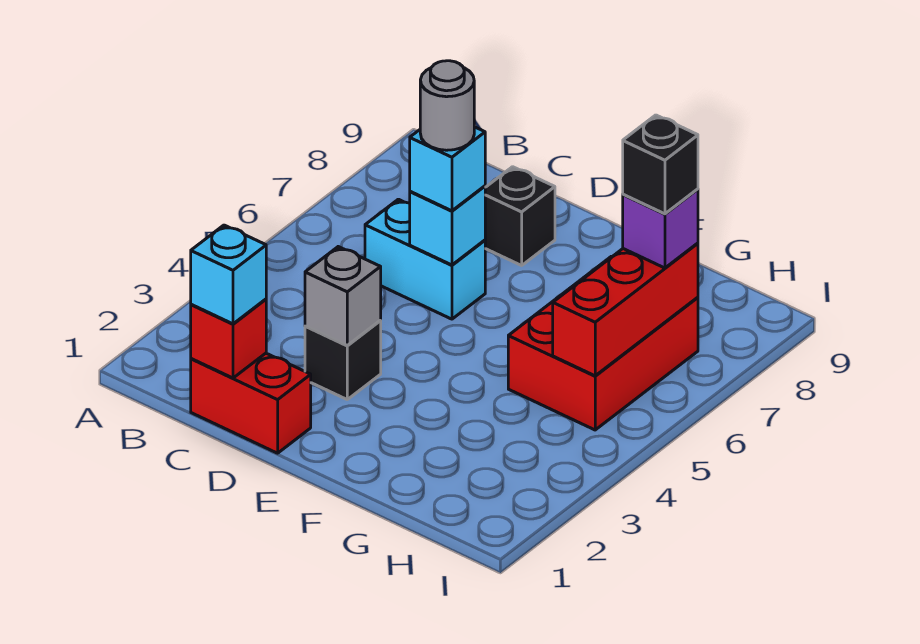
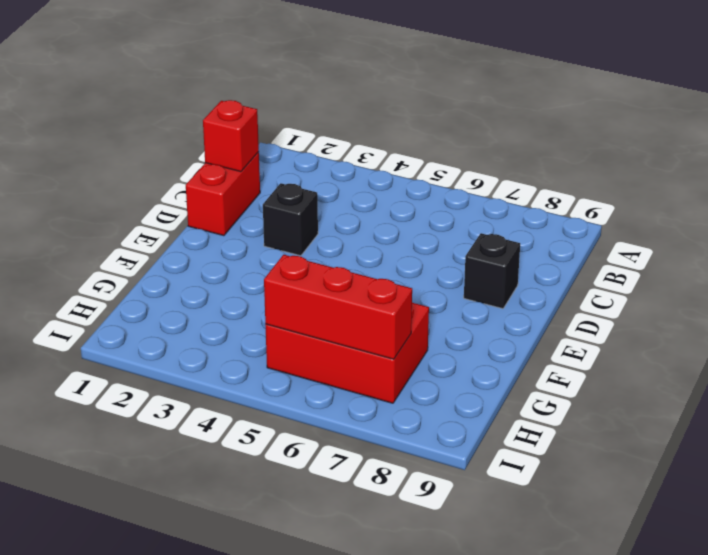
none -> cyan 1x2 brick [365,199,485,319]
none -> grey 1x1 brick [305,247,381,346]
none -> cyan 1x1 brick [410,186,485,265]

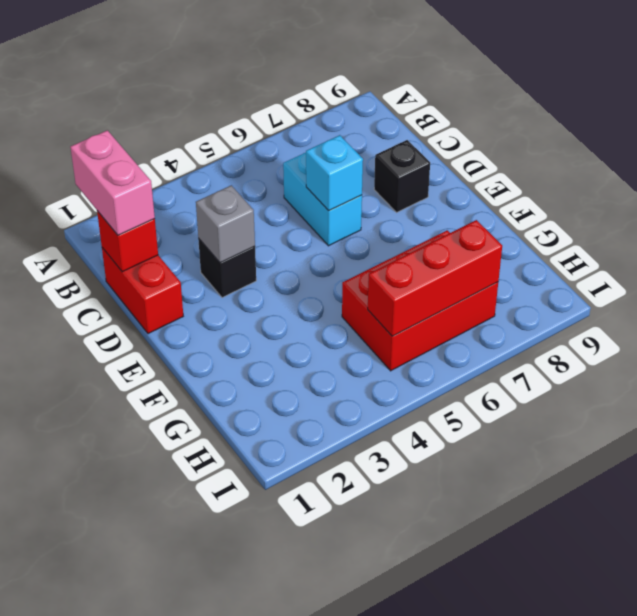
pink 1x2 brick [71,130,155,235] -> cyan 1x1 brick [191,225,266,324]
none -> cyan 1x1 brick [410,127,485,211]
none -> purple 1x1 brick [623,189,698,268]
none -> grey 1x1 round brick [420,61,474,150]

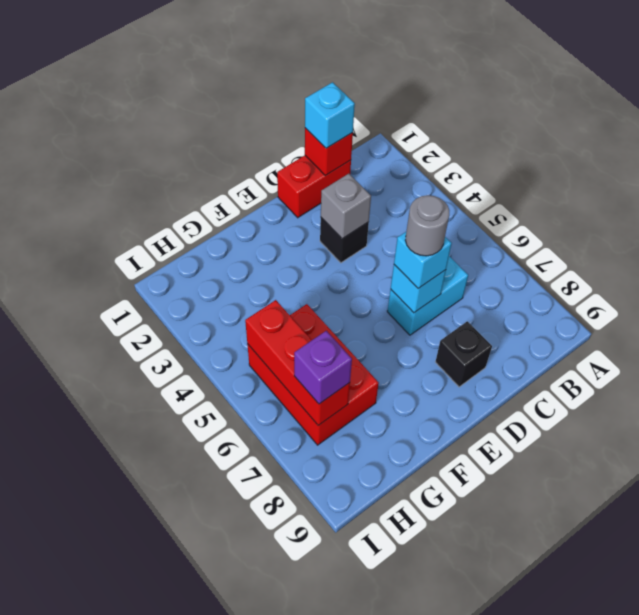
none -> black 1x1 brick [623,115,698,214]

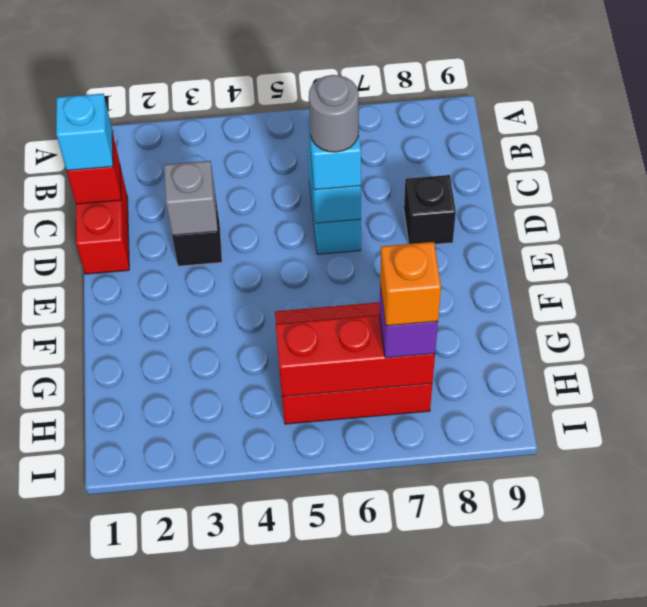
orange 1x1 brick [380,242,441,326] -> black 1x1 brick [623,115,698,214]

